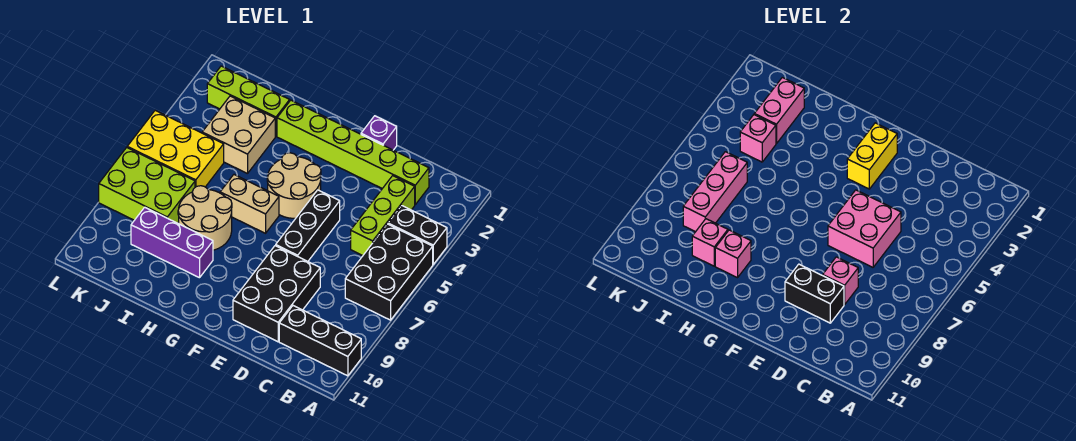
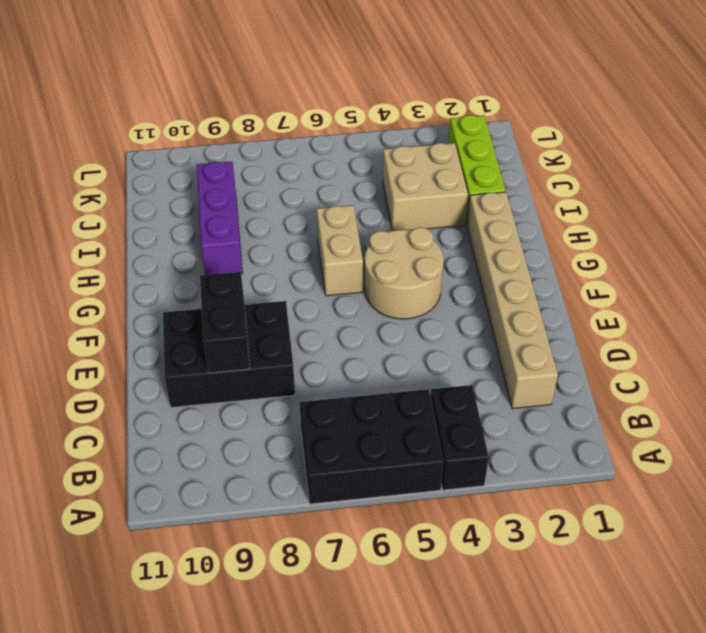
tan 1x6 brick [467,192,558,409] -> lime 1x6 brick [277,100,429,204]
none -> black 1x3 brick [279,306,361,376]
none -> lime 1x3 brick [351,176,415,256]
none -> purple 1x1 brick [361,116,397,150]

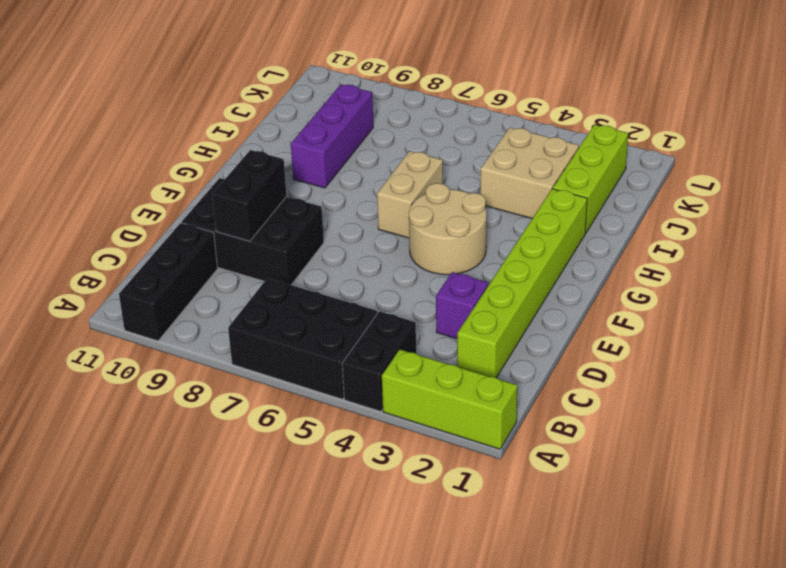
lime 1x3 brick [382,349,517,449] -> lime 1x3 brick moved to [351,176,415,256]
purple 1x1 brick [436,272,488,339] -> purple 1x1 brick moved to [361,116,397,150]
none -> black 1x3 brick [276,190,340,261]
none -> tan 2x2 round brick [178,186,232,250]
none -> yellow 2x3 brick [127,110,224,187]

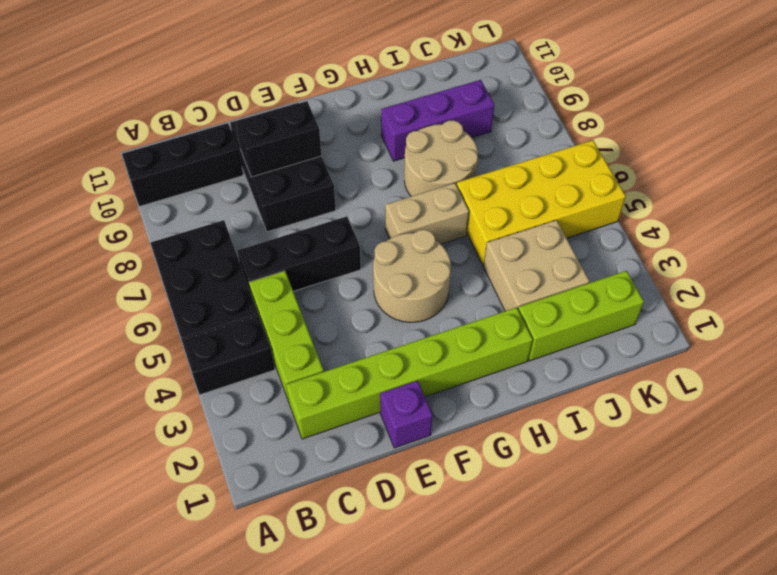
black 1x3 brick [237,216,361,291] -> black 1x3 brick turned to [276,190,340,261]
yellow 2x4 brick [457,140,626,265] -> yellow 2x3 brick [127,110,224,187]
none -> lime 2x3 brick [99,148,195,223]
none -> pink 2x2 brick [828,190,901,267]
none -> pink 1x1 brick [823,257,858,305]

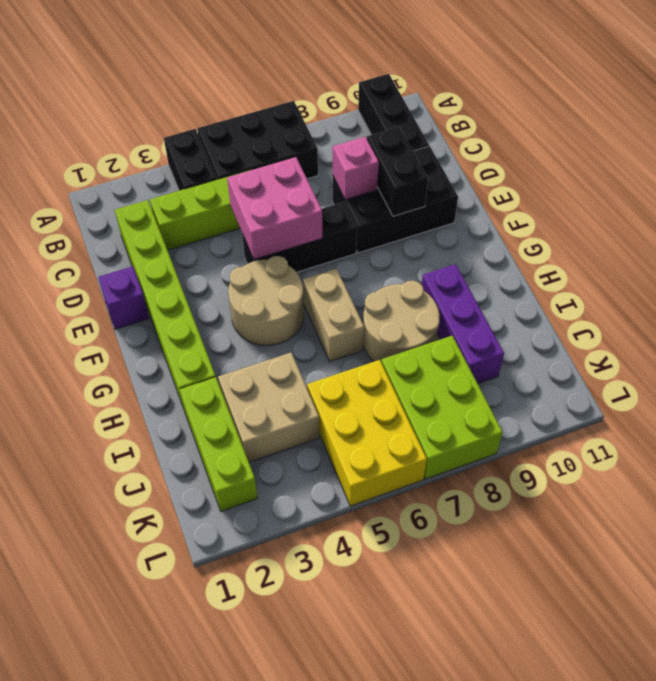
none -> yellow 1x2 brick [847,123,897,189]
none -> pink 1x1 brick [715,230,751,278]
none -> pink 1x1 brick [692,219,728,266]

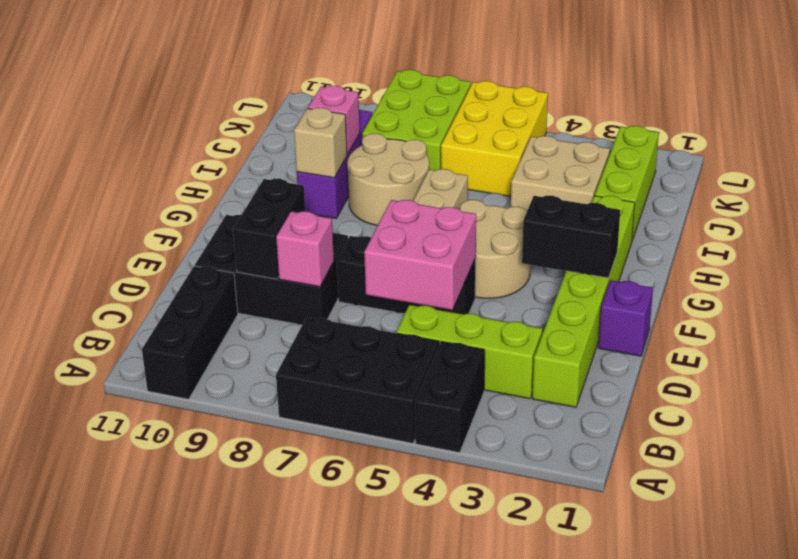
black 1x2 brick [522,196,620,278] -> yellow 1x2 brick [847,123,897,189]
tan 1x1 brick [294,108,347,178] -> pink 1x1 brick [715,230,751,278]
none -> pink 1x2 brick [754,77,804,144]
none -> pink 1x1 brick [740,115,776,162]
none -> pink 1x3 brick [683,152,747,232]

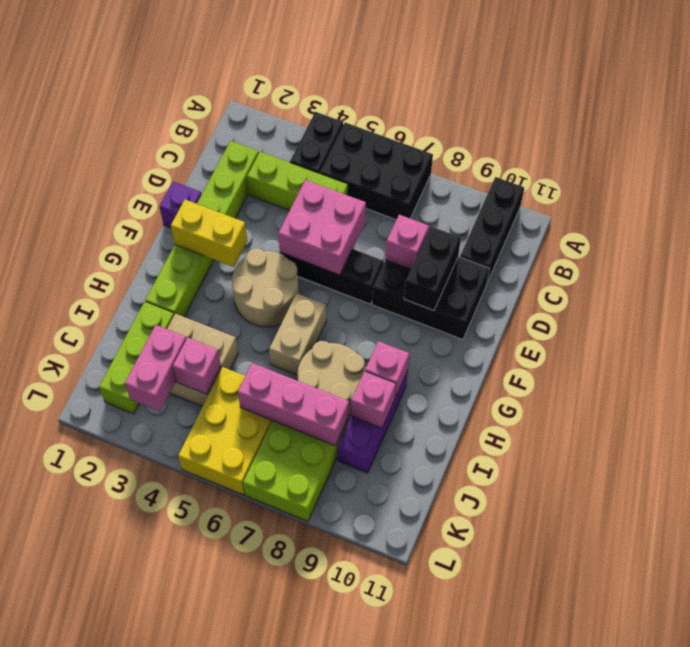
pink 1x2 brick [125,325,186,411] -> pink 1x2 brick turned to [754,77,804,144]

